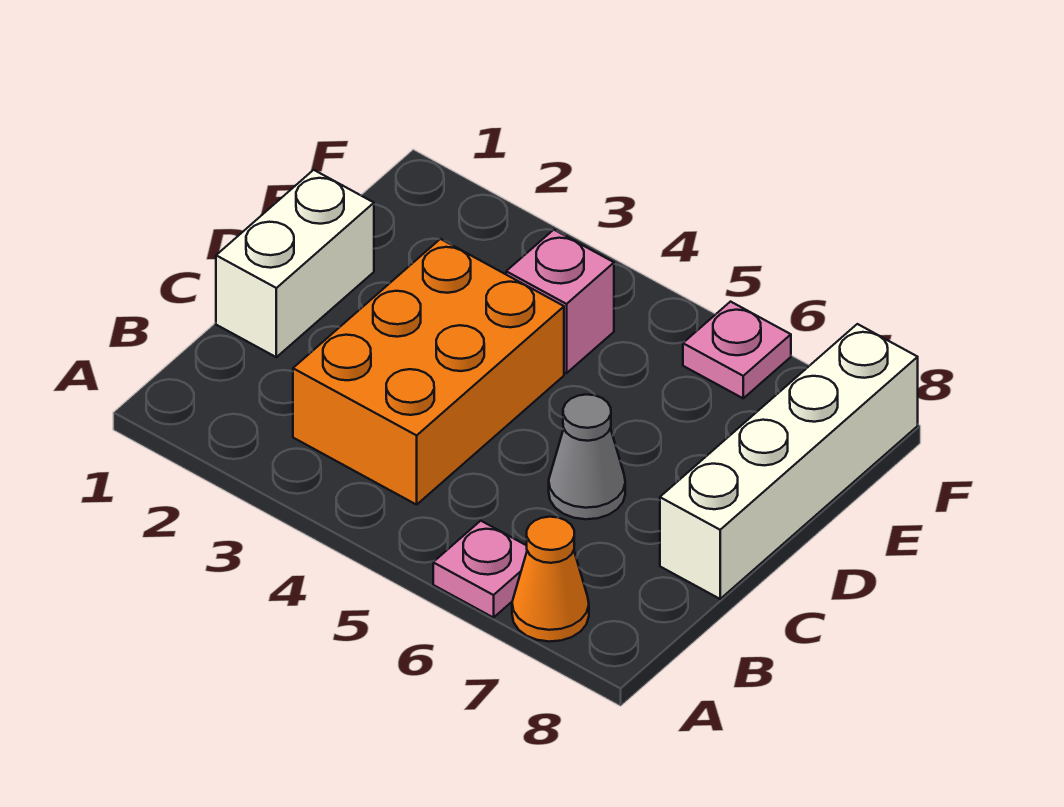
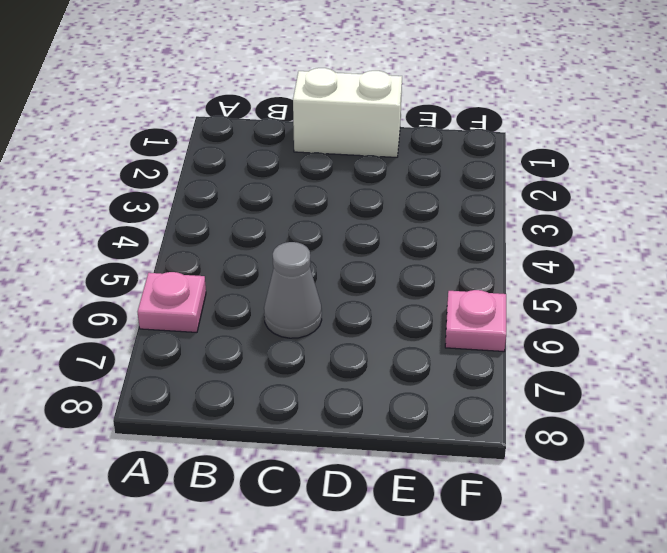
none -> orange 1x1 cone [512,517,589,642]
none -> orange 2x3 brick [293,239,564,505]

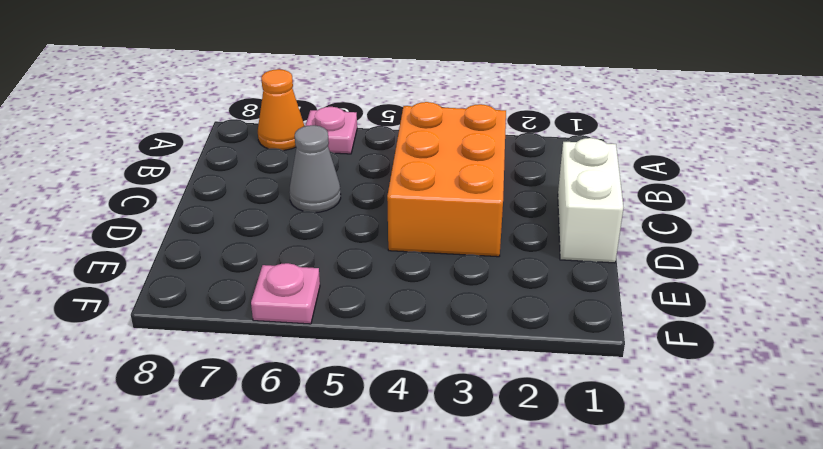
none -> white 1x4 brick [660,324,918,599]
none -> pink 1x1 brick [506,230,614,373]

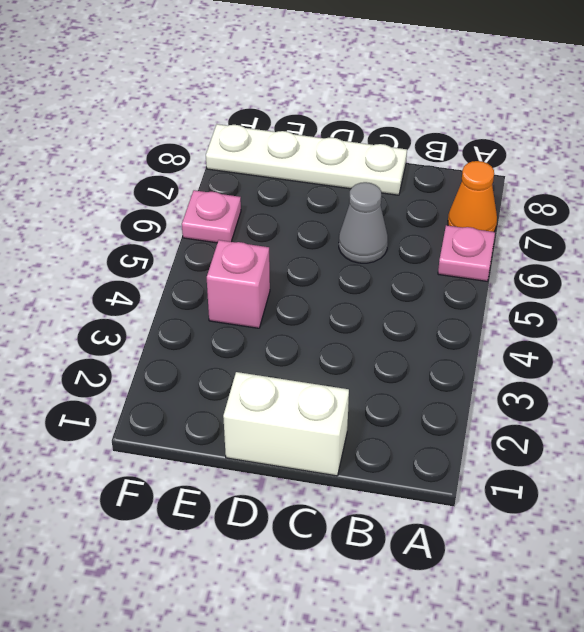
white 1x4 plate [206,124,407,195] -> white 1x4 brick [660,324,918,599]
none -> orange 2x3 brick [293,239,564,505]

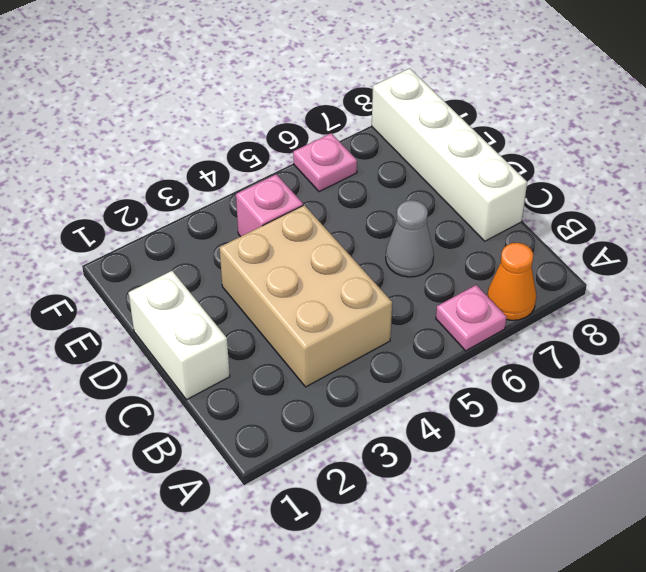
tan 2x3 brick [219,205,392,387] -> orange 2x3 brick [293,239,564,505]

